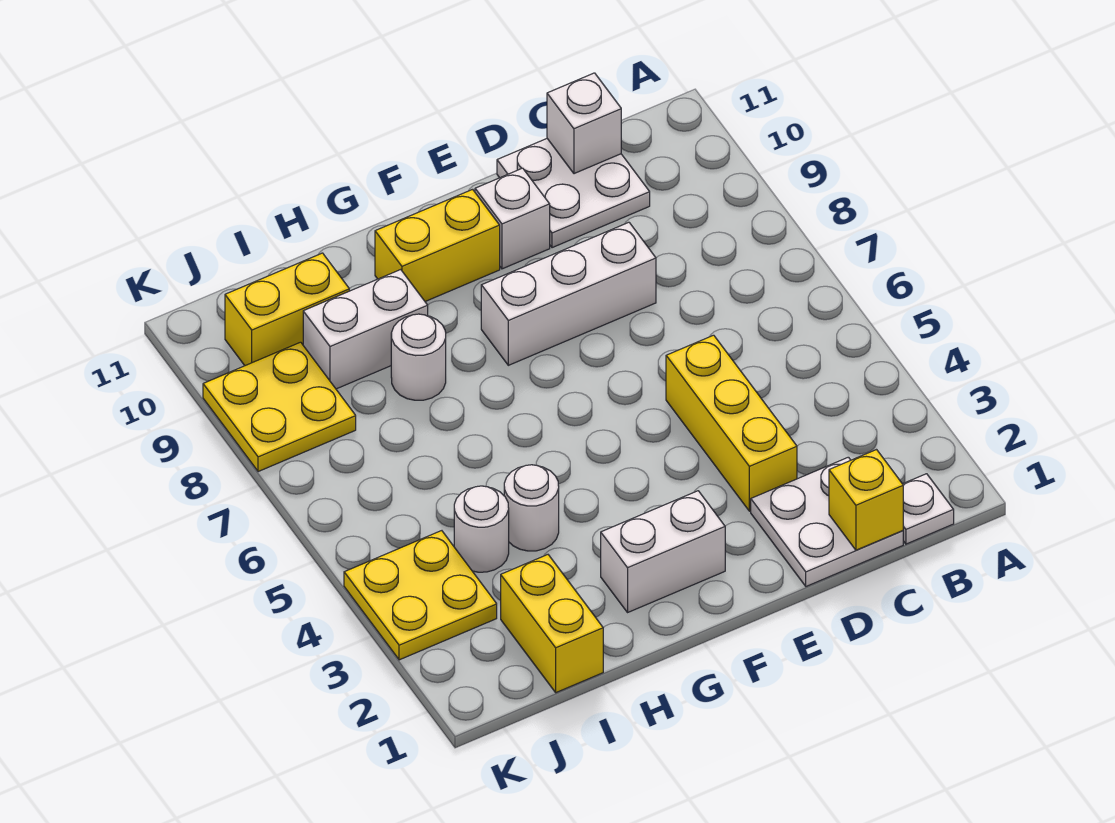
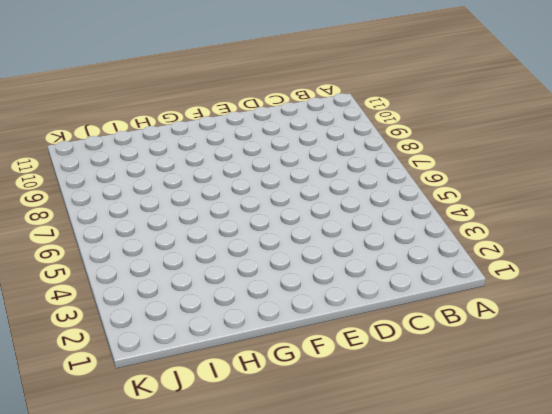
none -> white 1x1 plate [903,474,954,544]
none -> white 2x2 plate [751,457,903,586]
none -> white 2x2 plate [497,139,650,248]

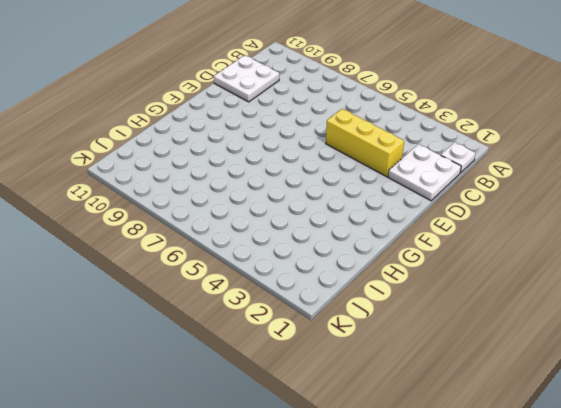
none -> white 1x3 brick [481,222,656,365]
none -> white 1x1 brick [475,168,550,269]
none -> white 1x2 brick [601,491,725,612]

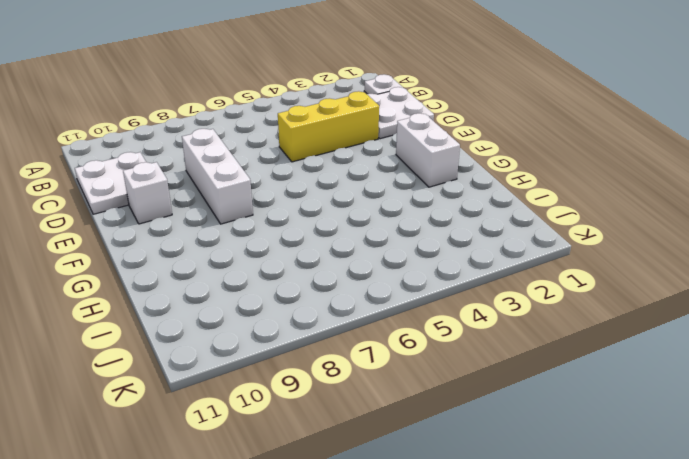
none -> yellow 1x2 brick [375,189,500,301]
none -> white 1x1 round brick [504,465,559,551]
none -> white 1x1 round brick [391,314,446,400]

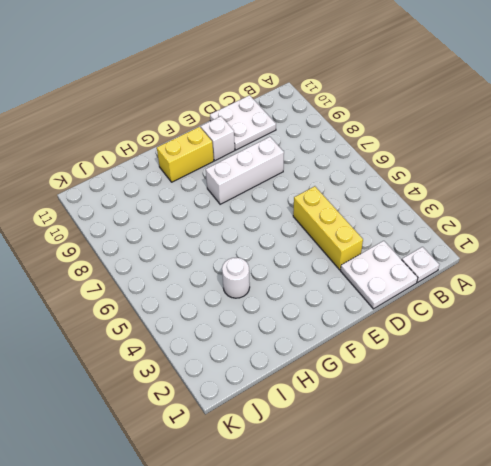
none -> white 1x2 brick [601,491,725,612]
none -> white 1x1 round brick [391,314,446,400]
none -> white 1x2 brick [303,270,428,389]

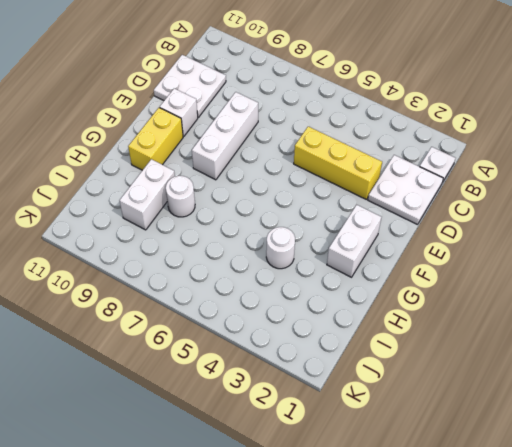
none -> yellow 1x2 brick [501,555,603,693]
none -> white 1x1 round brick [454,486,509,572]
none -> yellow 1x2 brick [225,253,349,366]

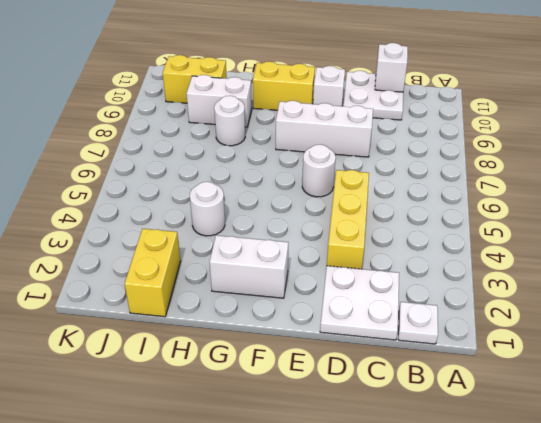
white 1x1 round brick [302,144,336,197] -> white 1x1 round brick moved to [454,486,509,572]
none -> yellow 2x2 plate [344,531,497,660]
none -> yellow 2x2 plate [203,342,356,472]
none -> yellow 1x1 brick [829,450,903,550]

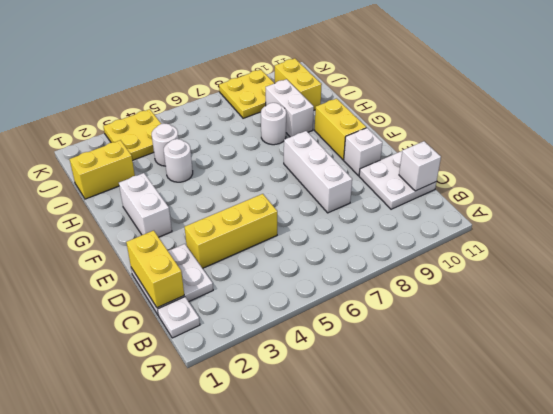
yellow 1x2 brick [126,231,184,308] -> yellow 1x1 brick [829,450,903,550]

